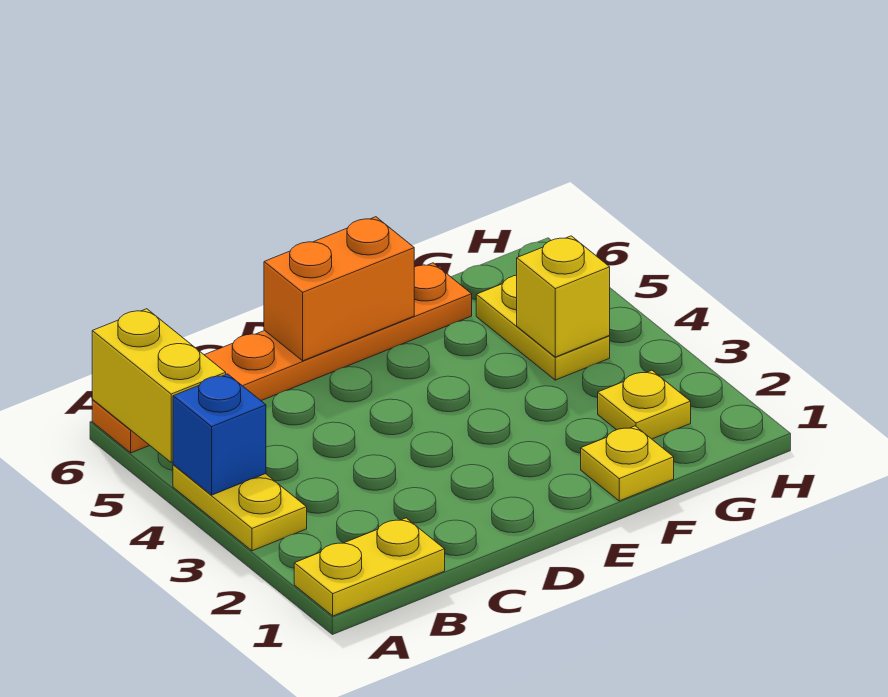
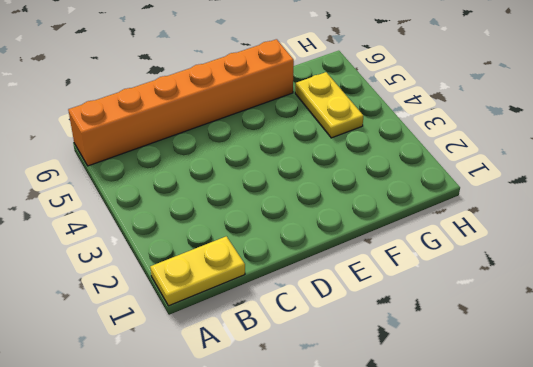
orange 1x6 brick [68,39,294,166] -> orange 1x6 plate [92,263,472,453]
none -> yellow 1x2 plate [173,465,307,551]
none -> yellow 1x1 plate [581,426,674,501]

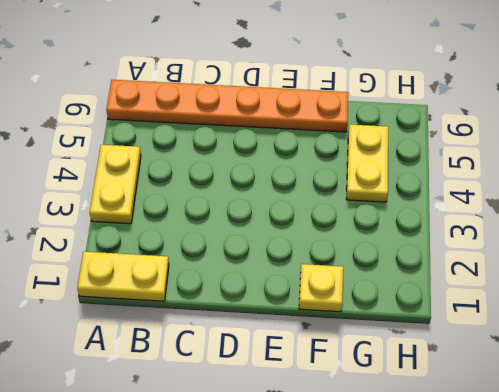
none -> yellow 1x1 plate [598,370,691,439]
none -> blue 1x1 brick [173,374,266,495]

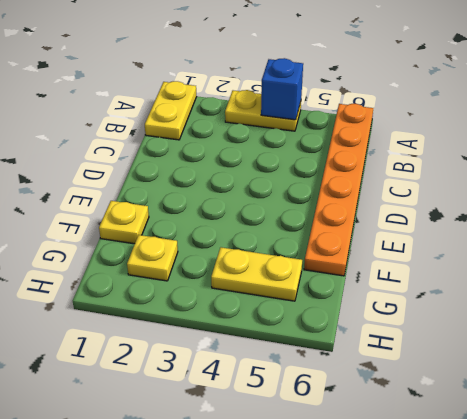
none -> yellow 1x2 brick [92,309,226,462]
none -> orange 1x2 brick [264,217,414,361]

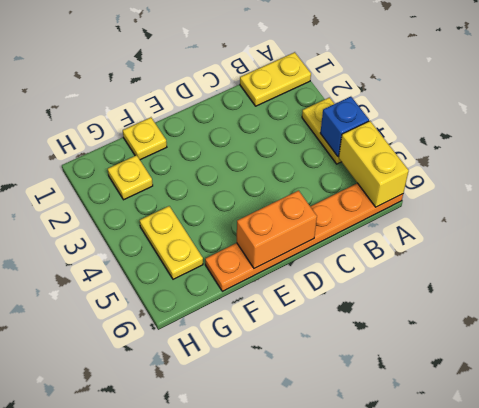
none -> yellow 1x1 brick [517,236,610,357]

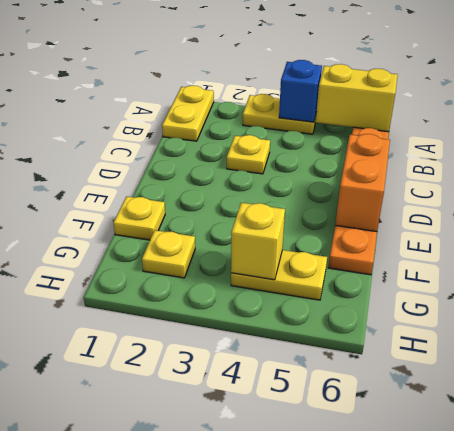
yellow 1x1 plate [227,135,270,174] -> none

